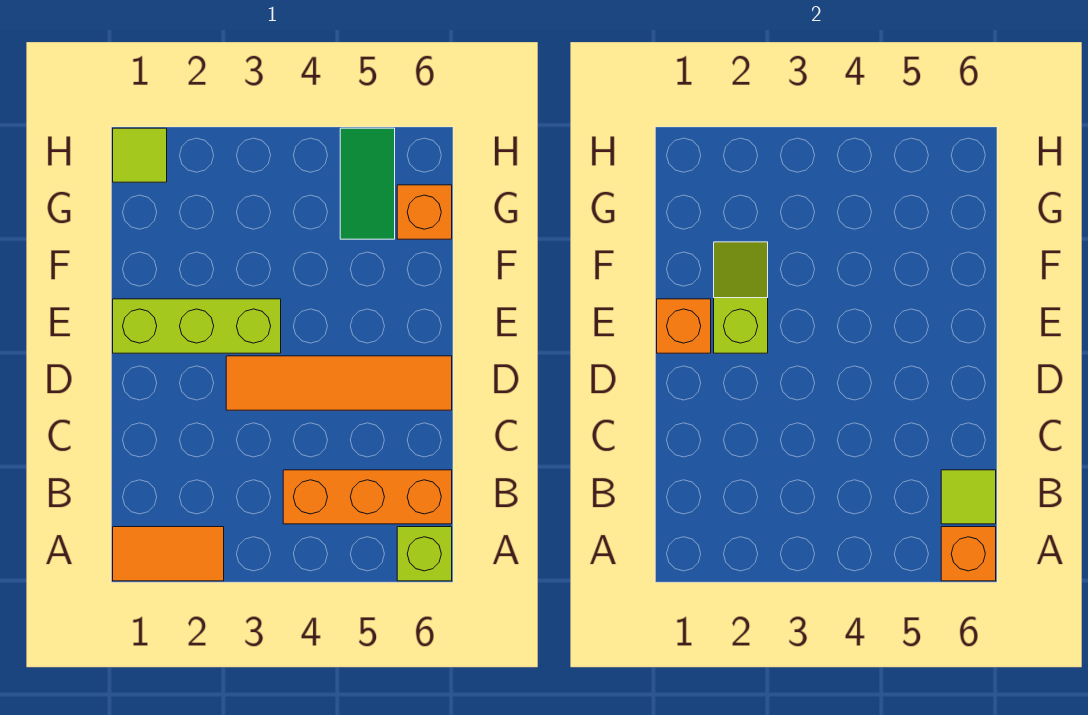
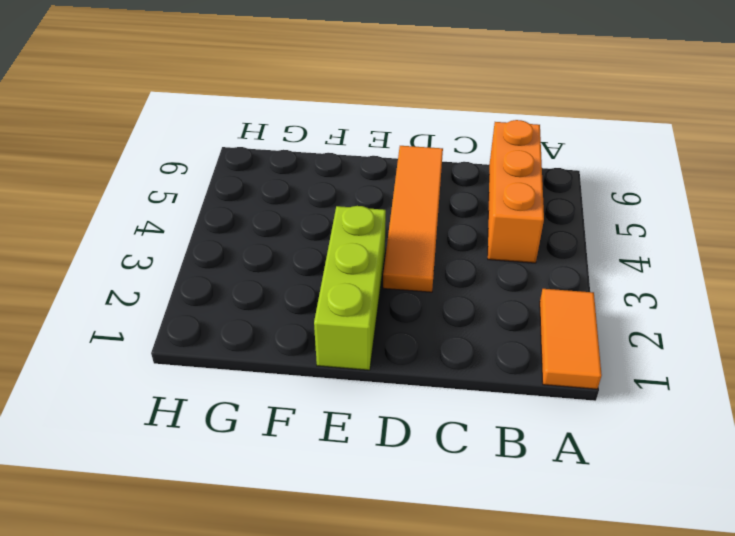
none -> lime 1x1 brick [397,527,452,581]
none -> green 1x2 tile [340,128,395,239]
none -> orange 1x1 brick [397,185,452,239]

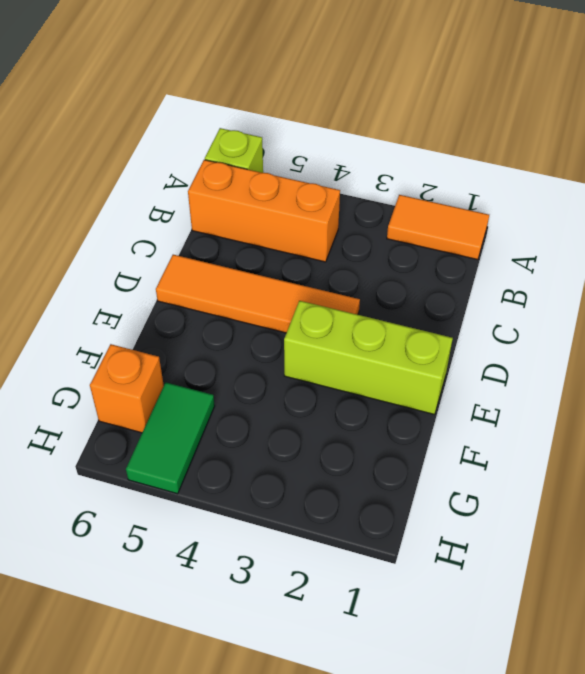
none -> lime 1x1 tile [113,128,167,182]
none -> orange 1x1 brick [941,527,996,581]
none -> lime 1x1 tile [941,470,996,524]

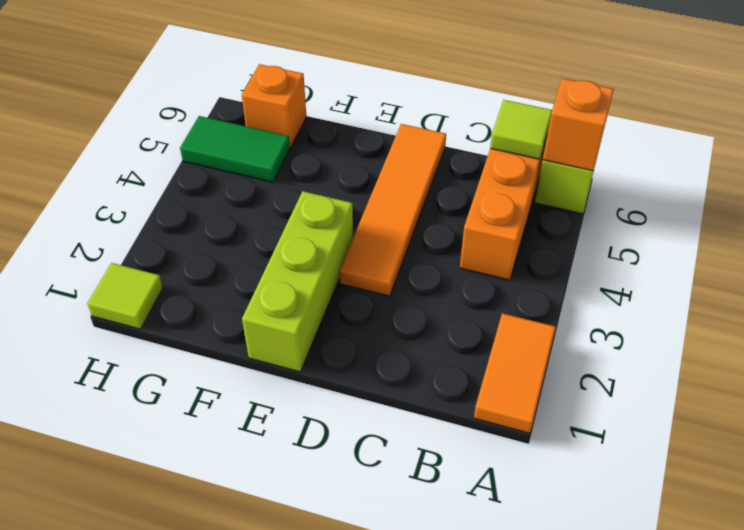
none -> orange 1x1 brick [657,299,711,353]
none -> lime 1x2 slope [714,242,768,353]

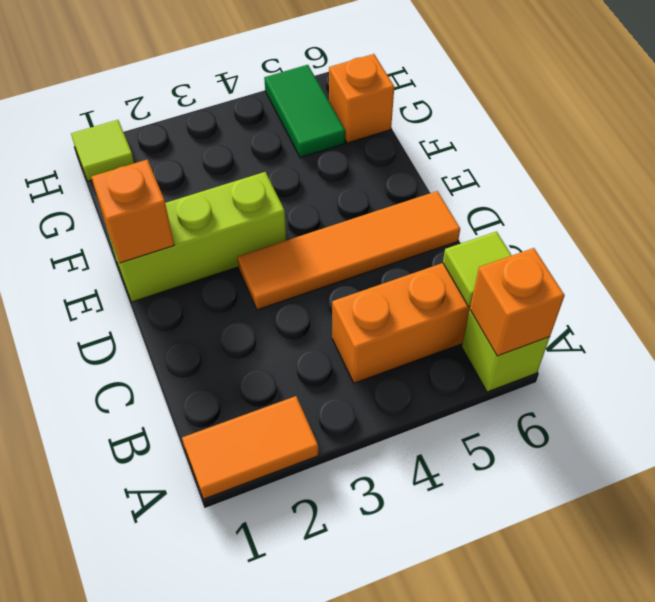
none -> lime 1x2 slope [714,242,768,353]

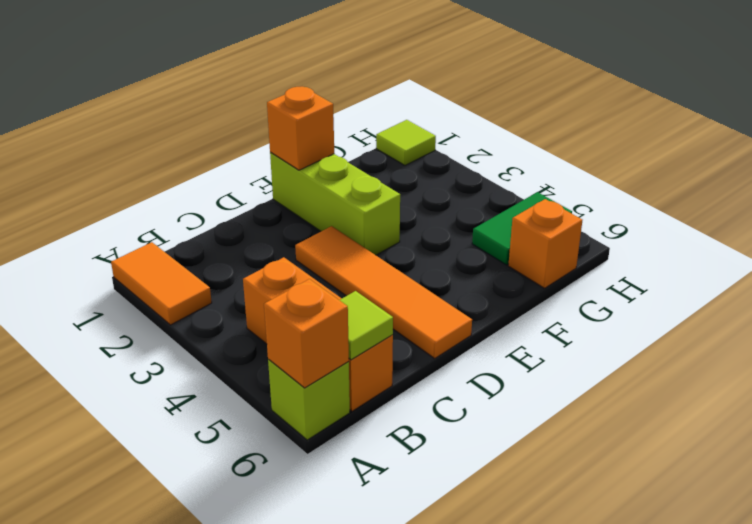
none -> lime 1x2 slope [714,242,768,353]

